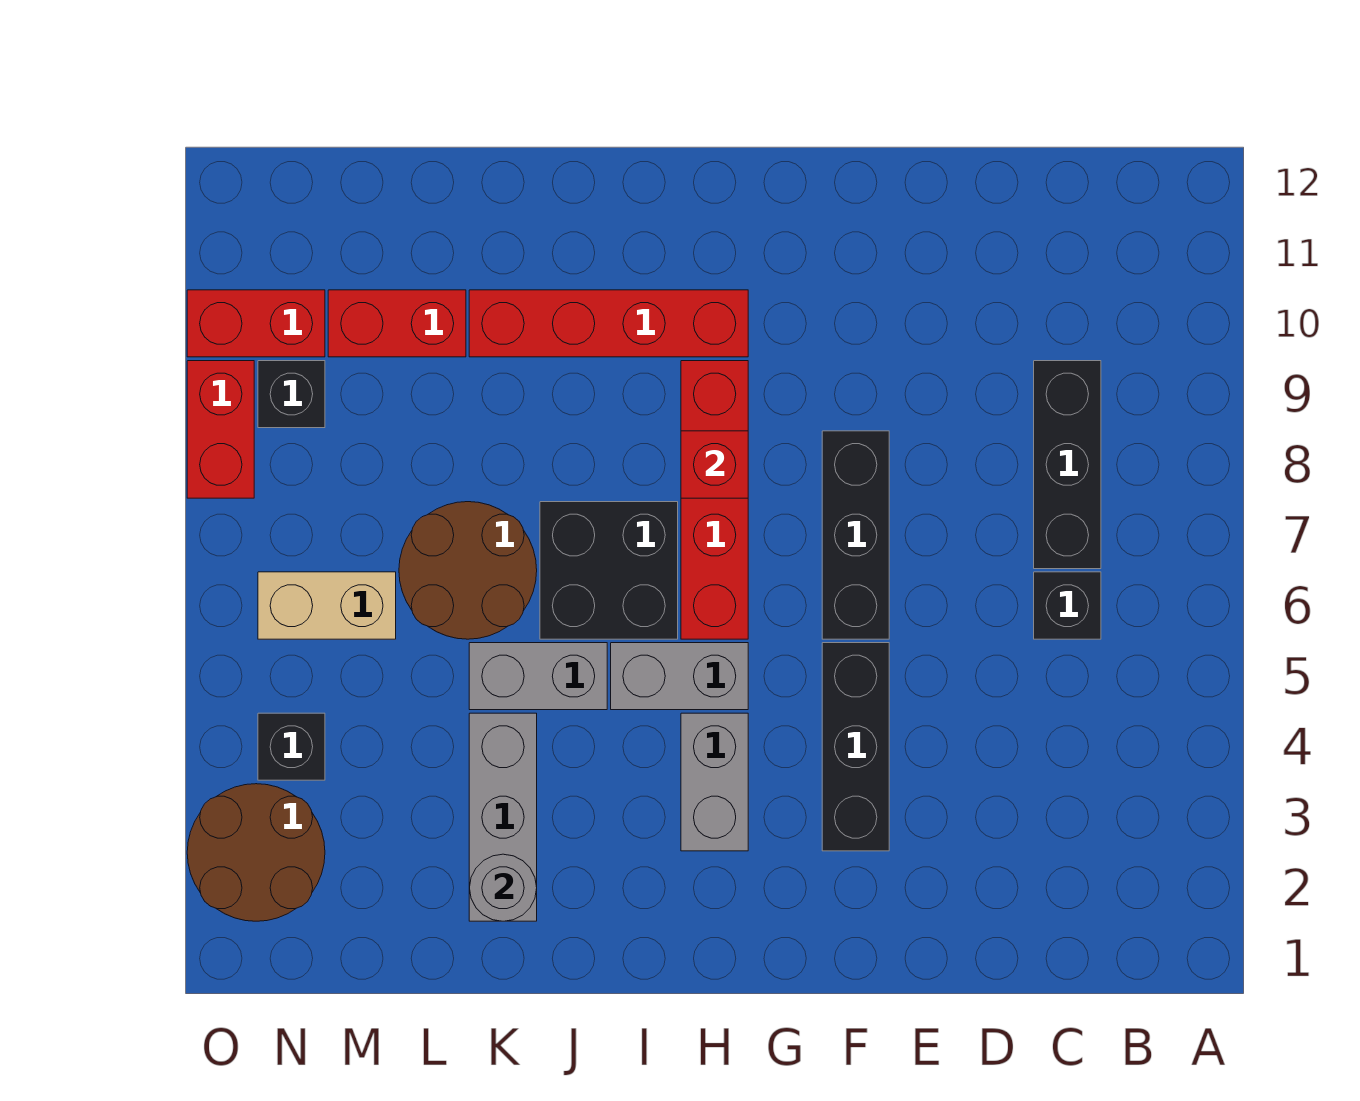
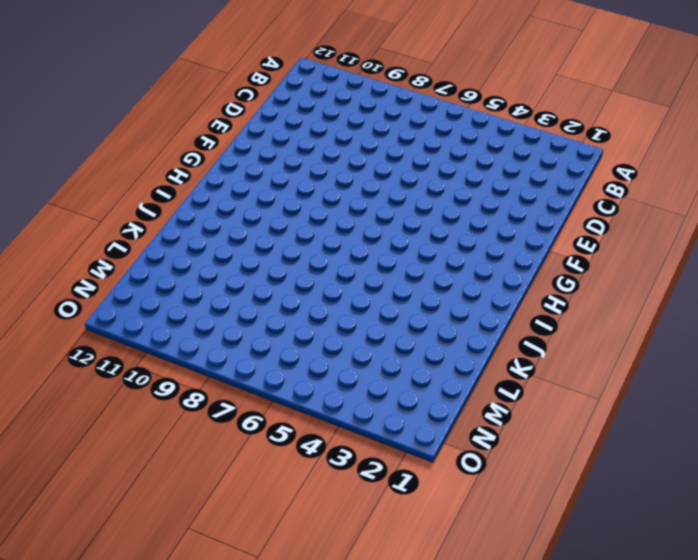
none -> black 1x1 brick [1034,572,1101,639]
none -> black 1x3 brick [1034,361,1101,569]
none -> black 1x3 brick [822,643,889,851]

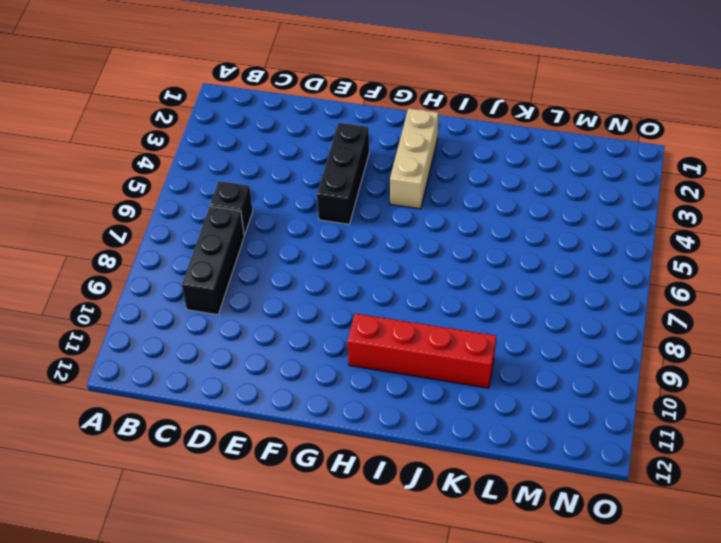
tan 1x3 brick [390,108,438,209] -> grey 1x2 brick [681,713,748,851]
none -> black 1x3 brick [822,431,889,639]
none -> grey 1x2 brick [611,643,748,710]
none -> red 1x4 brick [681,361,748,639]

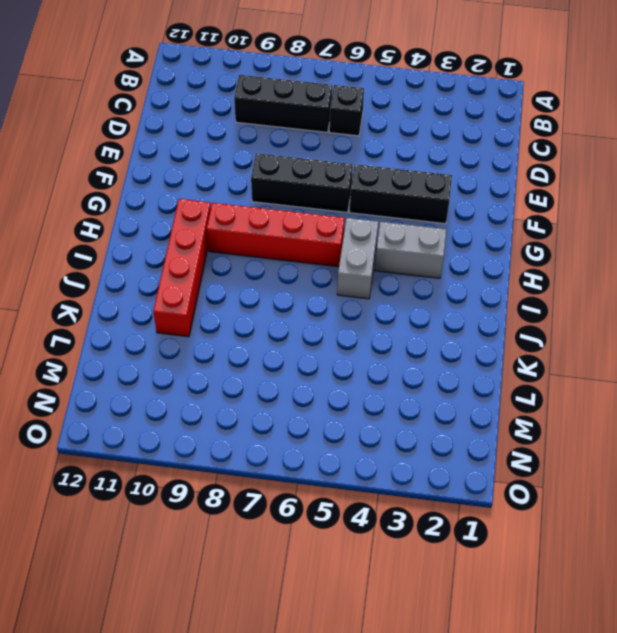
none -> black 2x2 brick [540,502,678,639]
none -> grey 1x2 brick [469,643,607,710]
none -> grey 1x3 brick [469,713,537,921]

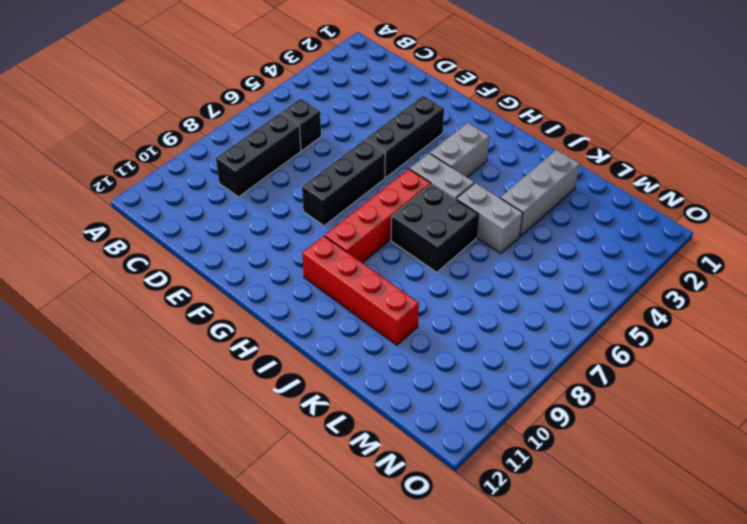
none -> brown 2x2 round brick [399,502,537,639]
none -> red 1x2 brick [328,290,466,357]
none -> tan 1x2 brick [258,572,396,639]

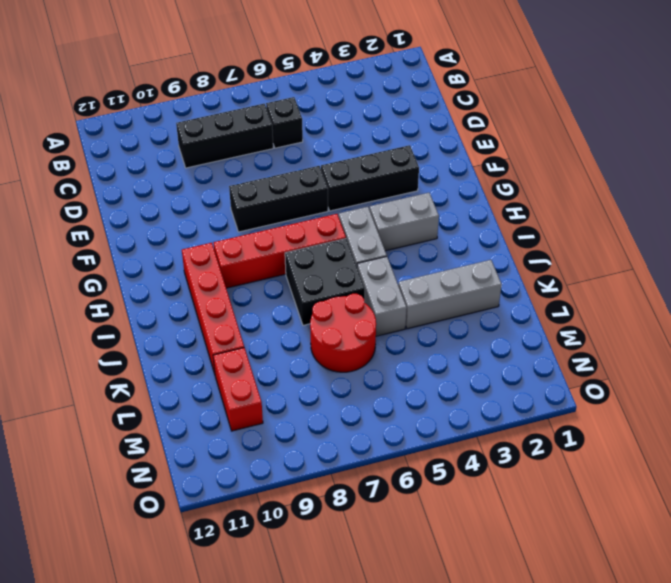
red 2x2 round brick [310,294,376,372] -> brown 2x2 round brick [399,502,537,639]
none -> tan 1x2 brick [258,572,396,639]
none -> brown 2x2 round brick [187,784,325,921]
none -> black 1x1 brick [258,713,325,780]

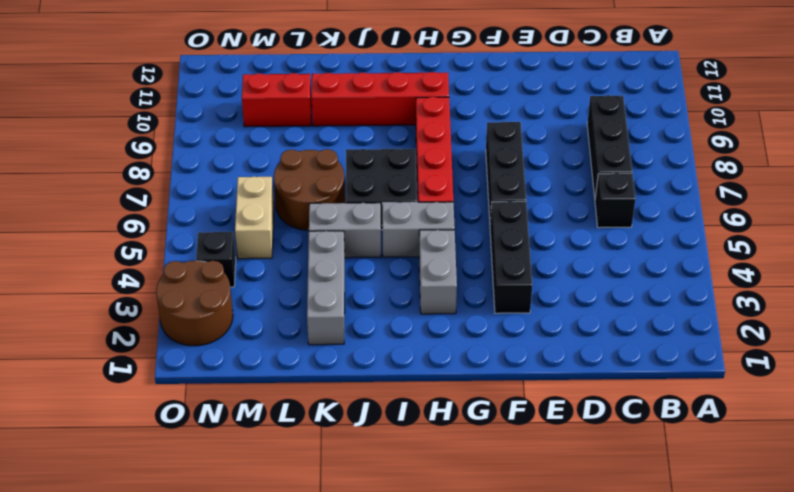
tan 1x2 brick [235,177,274,259] -> tan 1x2 brick turned to [258,572,396,639]
none -> black 1x1 brick [258,361,325,428]
none -> red 1x2 brick [187,290,325,357]
none -> red 1x2 brick [187,361,254,498]

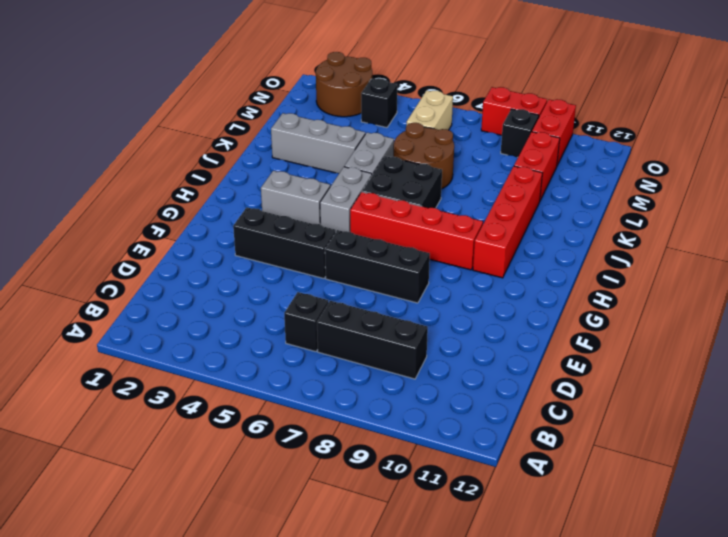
none -> red 1x1 brick [681,431,748,498]
none -> grey 1x1 round brick [470,854,537,921]

